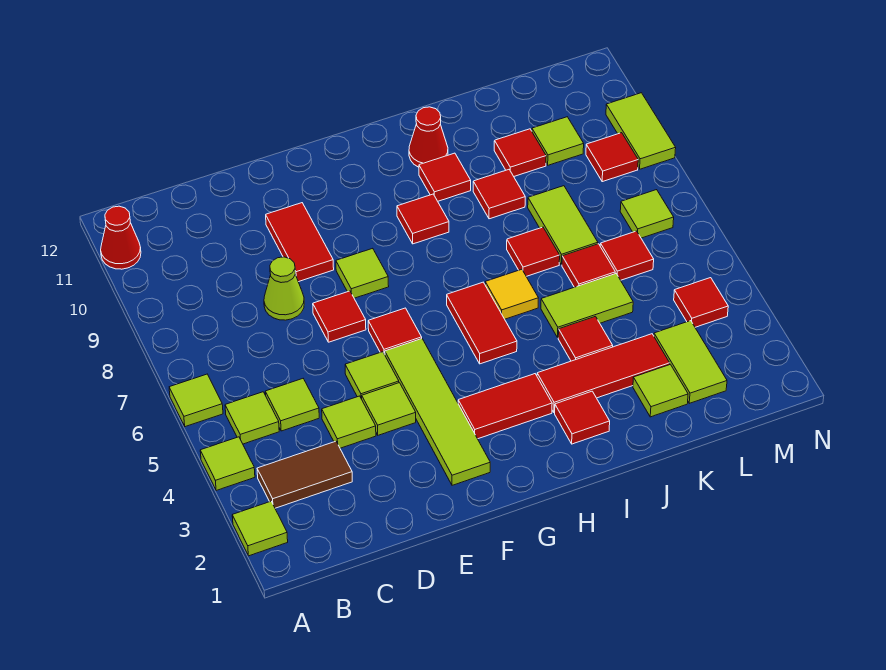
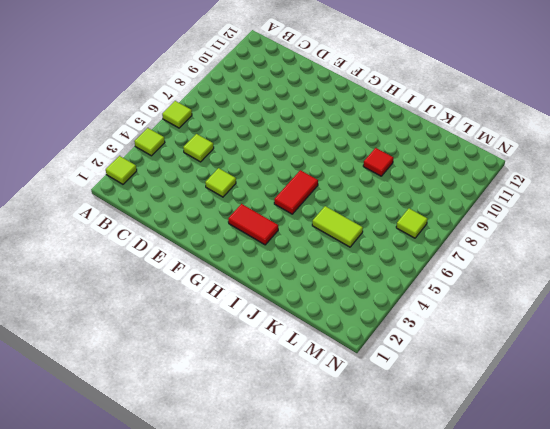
none -> red 1x1 cone [101,206,141,269]
none -> brown 1x2 tile [257,441,352,508]
none -> lime 1x1 tile [225,392,279,444]
none -> lime 1x1 tile [322,396,376,448]

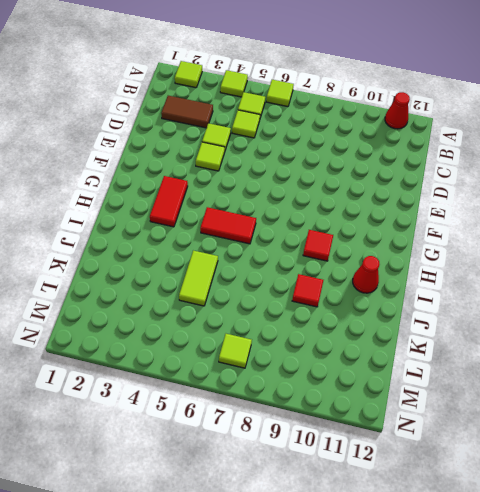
brown 1x2 tile [161,96,213,128] -> brown 1x2 tile turned to [257,441,352,508]
none -> lime 1x1 cone [264,257,304,320]
none -> lime 1x1 tile [345,352,399,399]
none -> red 1x1 tile [313,291,366,342]
none -> red 1x2 tile [266,203,334,282]

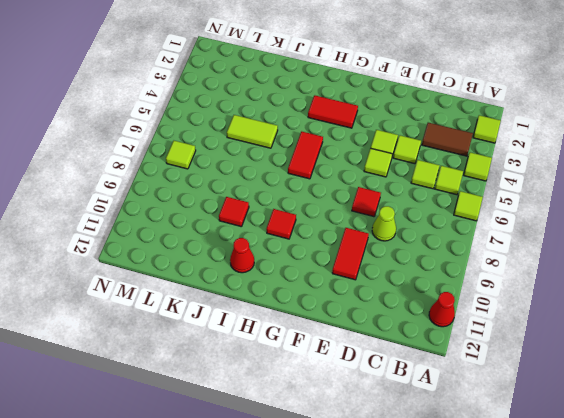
none -> lime 1x4 tile [385,339,490,485]
none -> red 1x1 tile [368,308,422,355]
none -> lime 1x1 tile [336,248,389,298]
none -> red 1x1 tile [555,391,610,444]

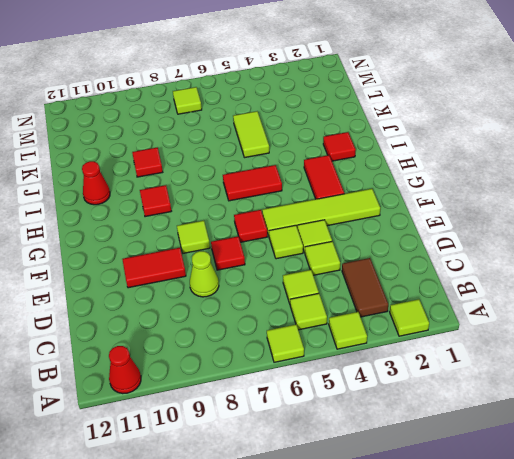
none -> red 1x3 tile [537,334,670,413]
none -> yellow 1x1 tile [485,269,538,319]
none -> red 1x1 tile [419,153,471,201]
none -> red 1x1 tile [558,316,613,361]

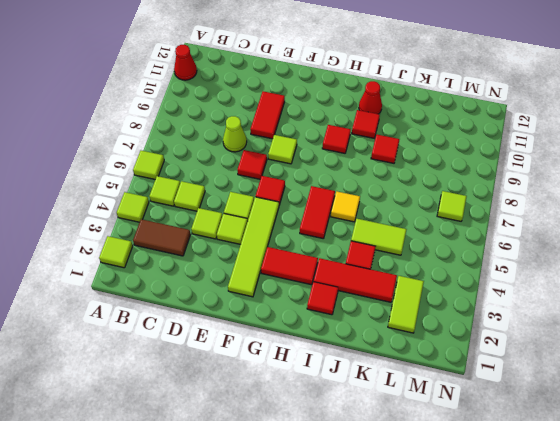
none -> red 1x1 tile [507,227,560,276]
none -> lime 1x1 tile [633,364,688,417]
none -> red 1x1 tile [562,244,615,287]
none -> lime 1x2 tile [528,186,598,265]

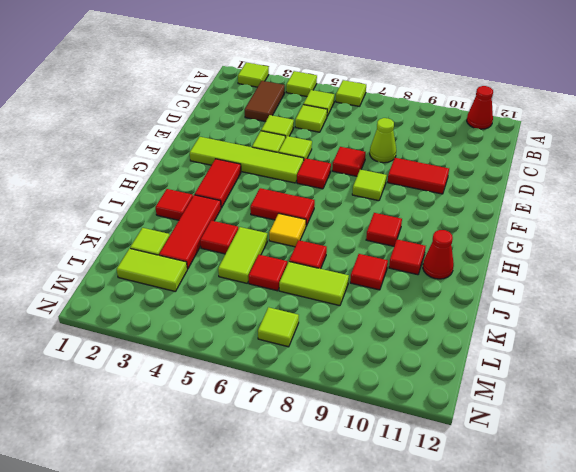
none -> red 1x1 tile [494,129,546,176]
none -> red 1x1 tile [600,231,654,280]
none -> lime 1x1 tile [532,117,584,165]
none -> red 1x1 tile [674,278,728,327]

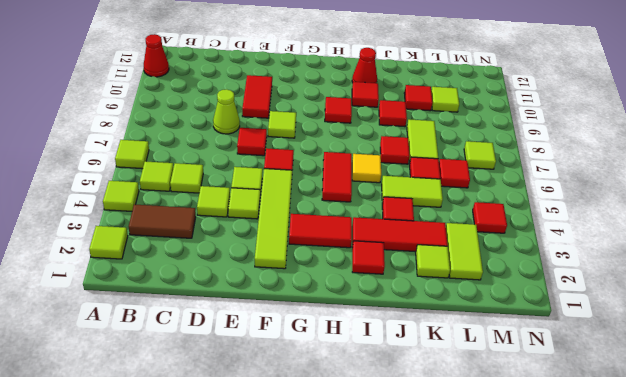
none -> red 1x1 tile [586,133,638,182]
none -> lime 1x2 tile [606,93,676,169]

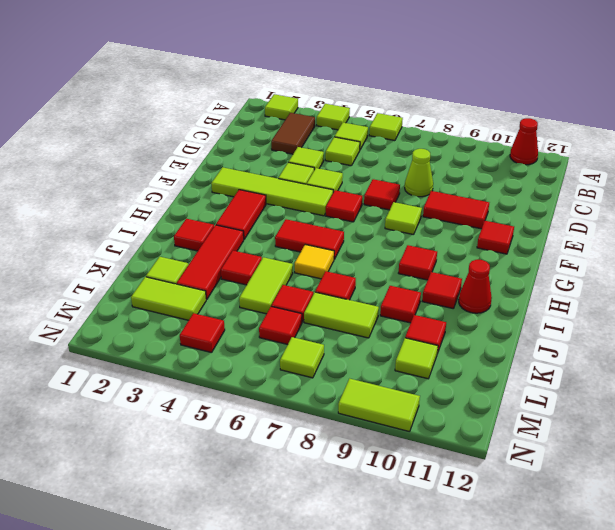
red 1x1 tile [477,221,514,254] -> red 1x1 tile moved to [586,133,638,182]

